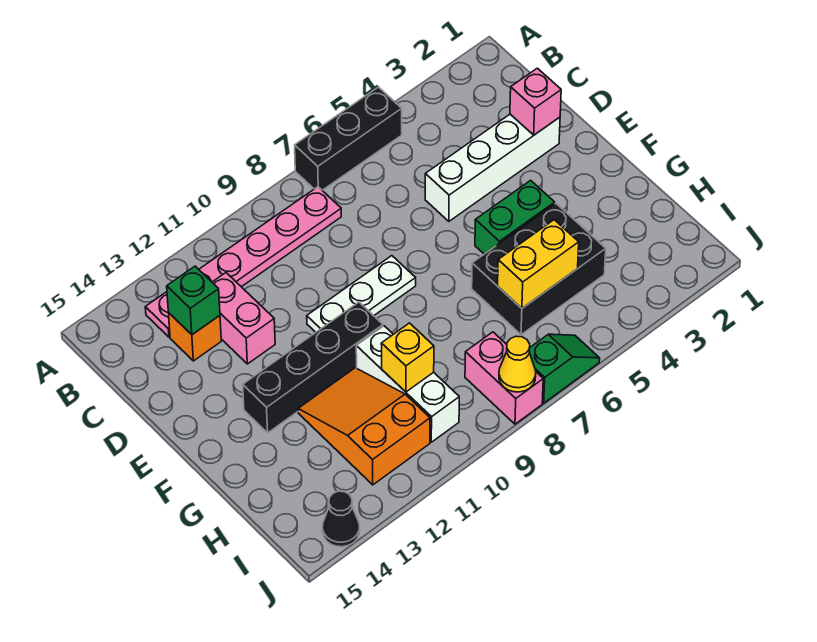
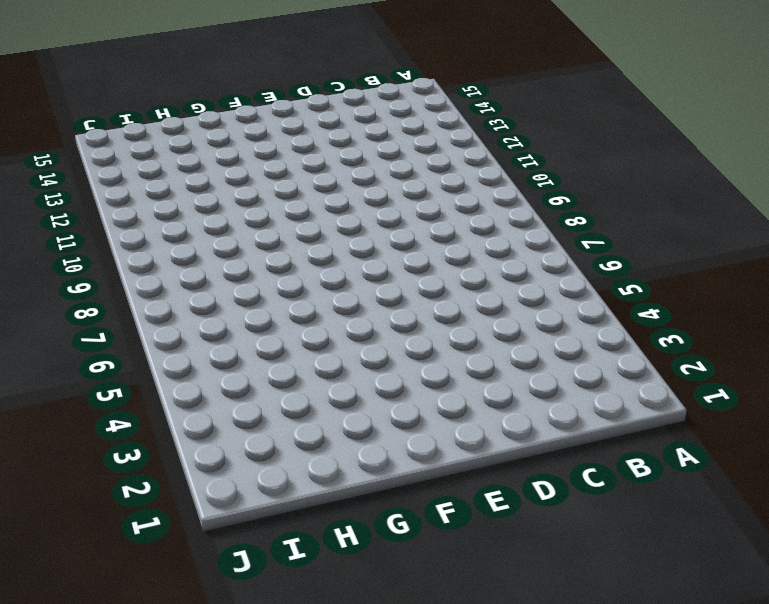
none -> black 1x3 brick [295,87,402,190]
none -> pink 1x6 plate [145,187,341,337]
none -> pink 1x2 brick [212,273,275,364]

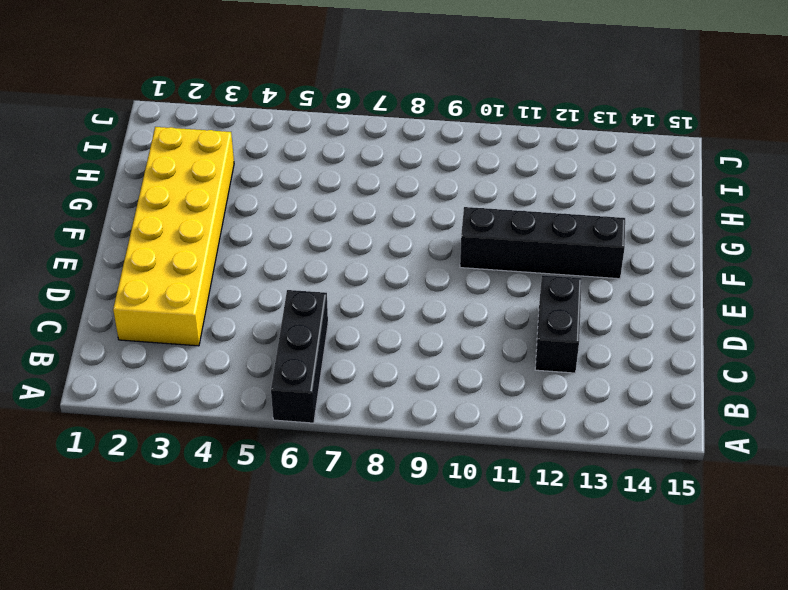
black 1x3 brick [271,290,328,423] -> black 1x3 brick turned to [295,87,402,190]
yellow 2x6 brick [113,127,234,346] -> white 1x4 brick [425,114,560,221]
black 1x2 brick [535,275,582,373] -> pink 1x2 brick [212,273,275,364]
none -> pink 1x6 plate [145,187,341,337]
none -> orange 1x1 brick [169,313,221,361]
none -> white 1x3 plate [307,256,416,332]

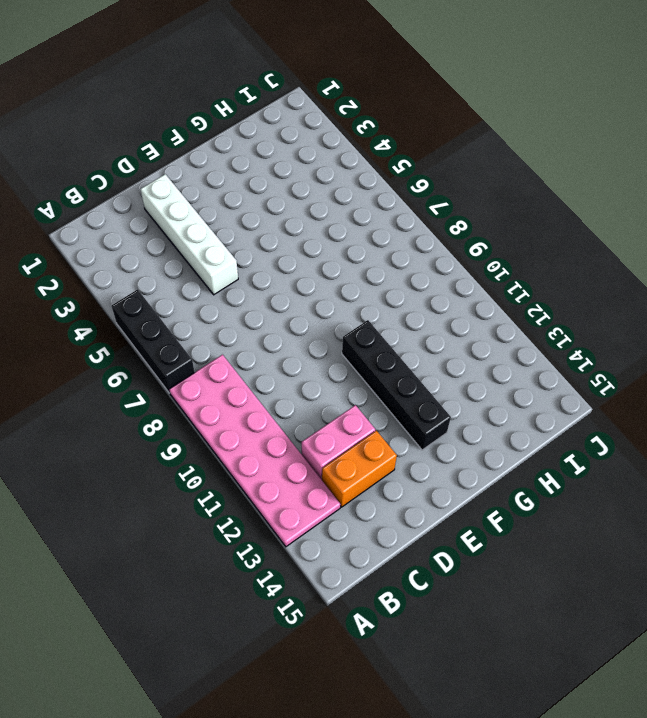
pink 2x6 plate [169,355,340,547] -> pink 1x6 plate [145,187,341,337]
orange 1x2 brick [322,431,397,507] -> orange 1x1 brick [169,313,221,361]
none -> white 1x3 plate [307,256,416,332]
none -> green 1x2 brick [475,180,555,254]
none -> black 2x3 brick [472,204,606,335]

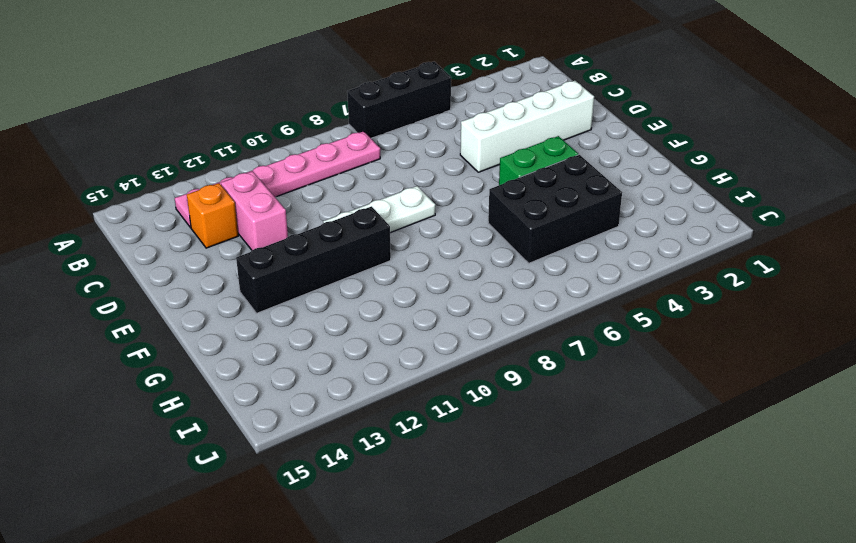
none -> white 1x3 brick [356,326,459,442]
none -> orange 2x3 slope [298,368,430,485]
none -> pink 1x2 brick [465,332,543,424]

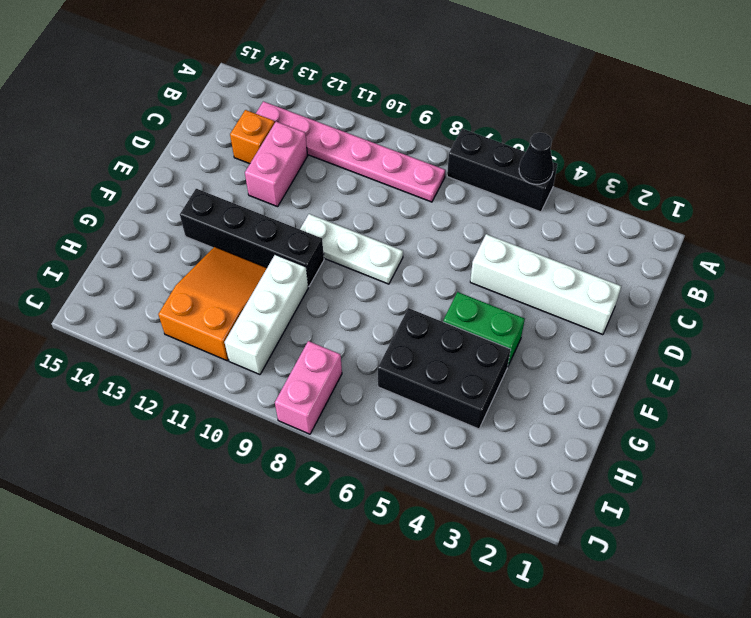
black 1x1 cone [519,133,553,184] -> black 1x1 cone moved to [322,491,360,547]
none -> green 1x2 slope [529,334,600,403]
none -> green 1x1 brick [167,266,220,335]
none -> pink 1x1 brick [510,68,561,135]

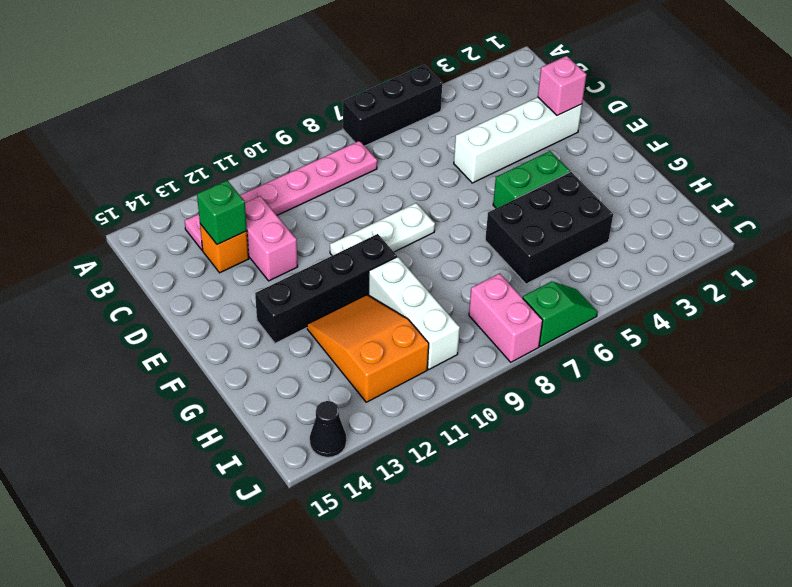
none -> yellow 1x2 brick [498,220,579,308]
none -> yellow 1x1 brick [381,323,434,392]
none -> yellow 1x1 cone [499,336,536,392]

